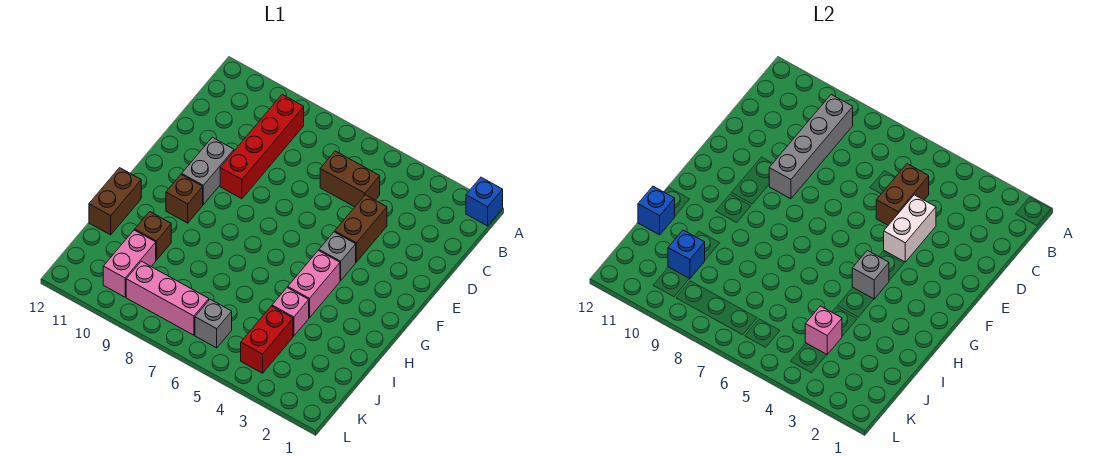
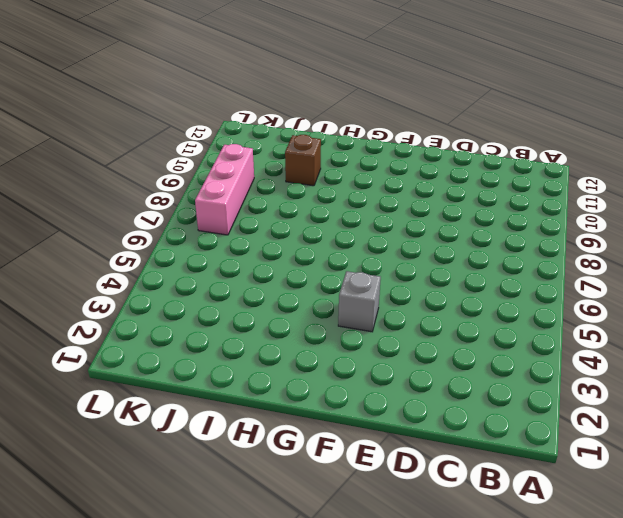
none -> blue 1x1 brick [466,177,503,226]
none -> red 1x4 brick [220,95,304,199]
none -> brown 1x2 brick [320,151,380,207]

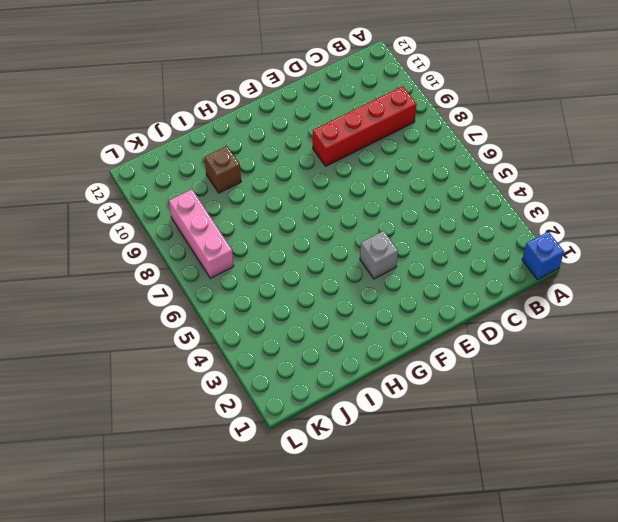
none -> brown 1x2 brick [320,151,380,207]
none -> brown 1x2 brick [335,195,387,262]
none -> grey 1x2 brick [182,137,234,204]

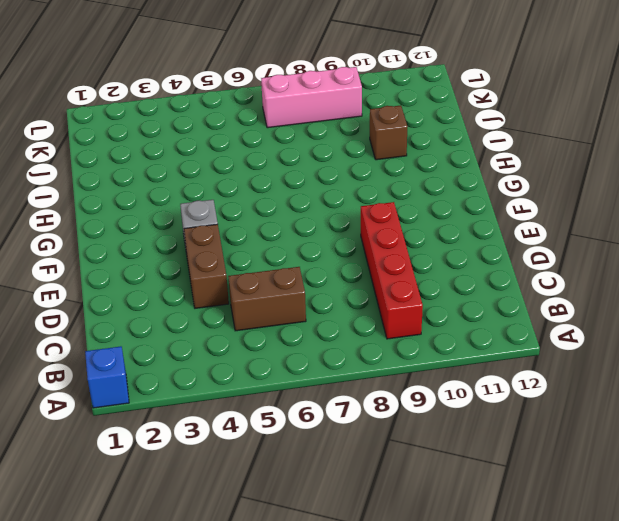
none -> grey 1x2 brick [182,137,234,204]
none -> pink 1x2 brick [288,250,340,318]
none -> brown 1x1 brick [166,174,203,223]

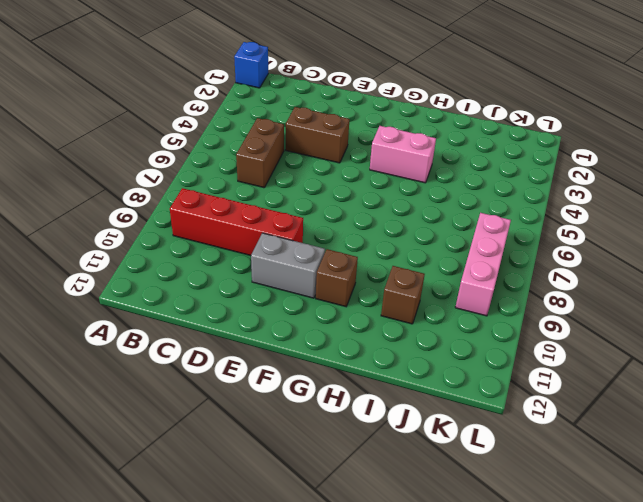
none -> grey 1x1 brick [319,232,356,280]
none -> brown 1x2 brick [89,168,141,235]
none -> pink 1x1 brick [272,288,309,336]

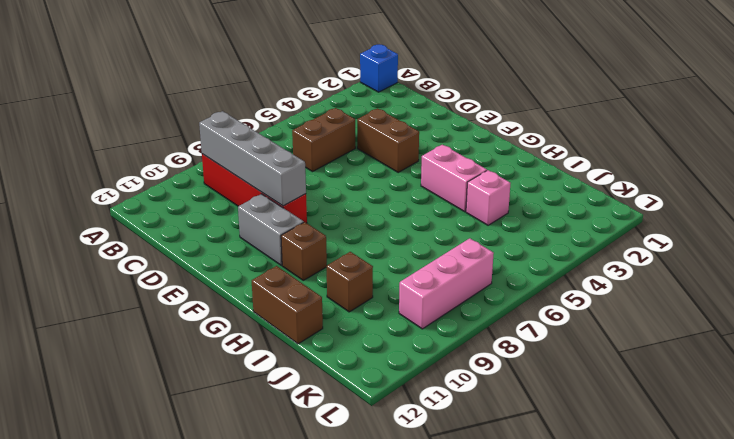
none -> grey 1x1 brick [319,232,356,280]
none -> red 1x2 brick [241,306,293,373]
none -> pink 1x2 brick [103,230,156,297]

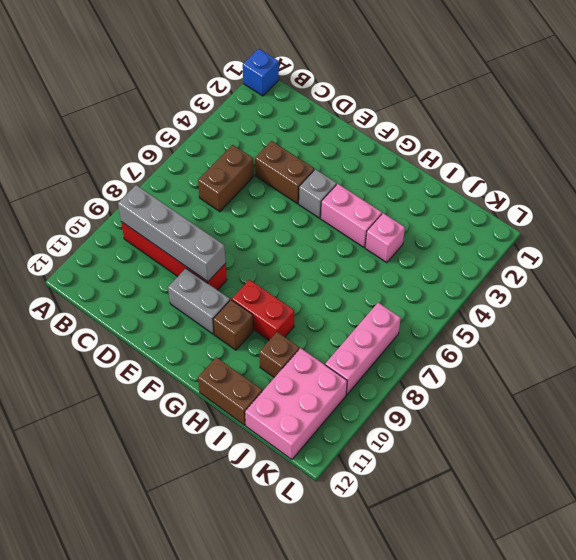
red 1x2 brick [232,280,294,340] -> red 1x2 brick moved to [241,306,293,373]
pink 2x3 brick [245,348,347,460] -> pink 1x2 brick [103,230,156,297]
none -> grey 1x1 brick [195,299,232,348]
none -> brown 1x2 brick [876,164,929,225]
none -> white 1x2 brick [884,195,936,262]

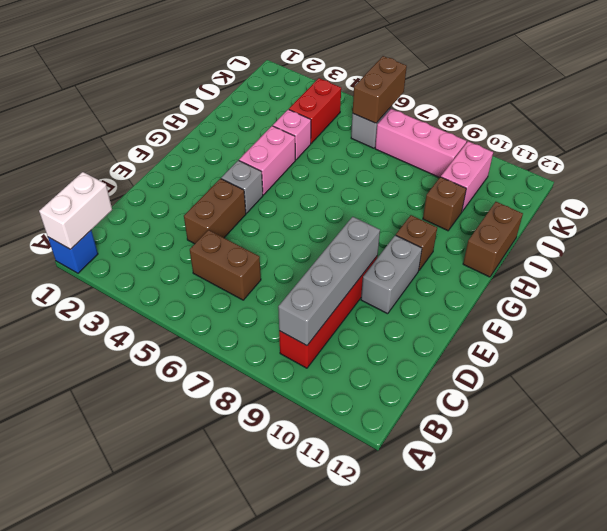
white 1x2 brick [39,172,112,249] -> white 1x2 brick moved to [884,195,936,262]
brown 1x2 brick [353,56,407,123] -> brown 1x2 brick moved to [876,164,929,225]
none -> grey 1x1 brick [852,250,889,299]
none -> blue 1x1 brick [638,186,675,235]
none -> pink 1x1 brick [805,306,842,355]

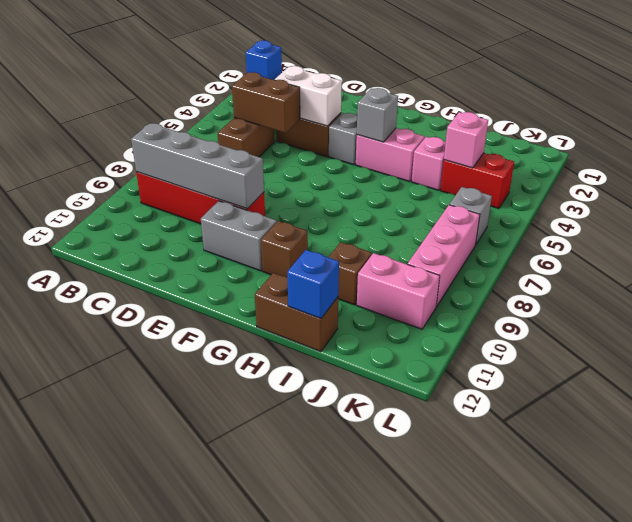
none -> blue 1x1 brick [668,230,705,279]

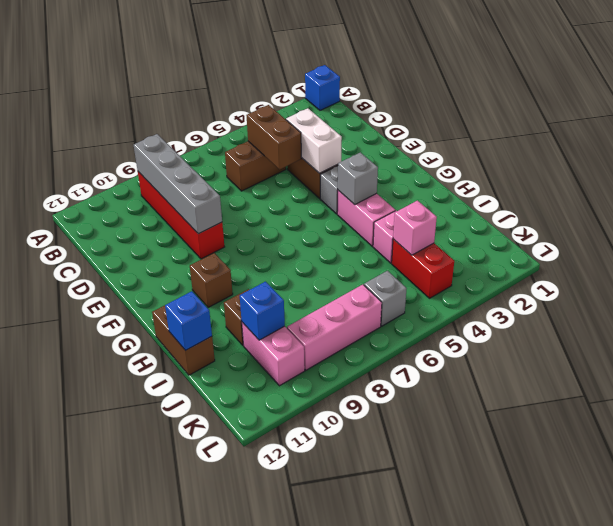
none -> grey 1x2 brick [182,137,234,204]

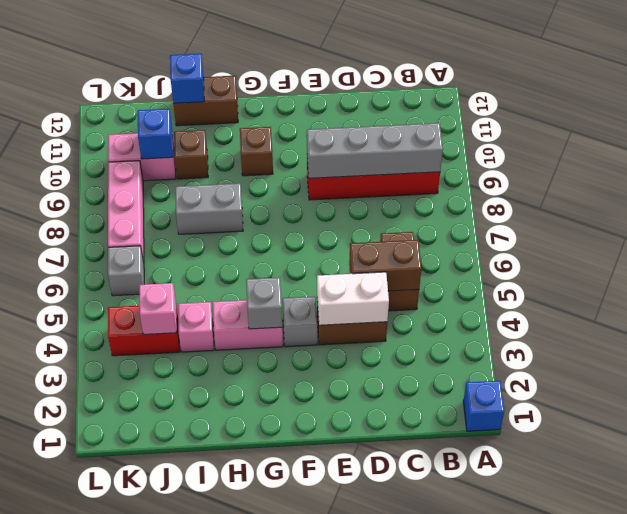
grey 1x2 brick [175,183,243,234] -> grey 1x2 brick moved to [182,137,234,204]

